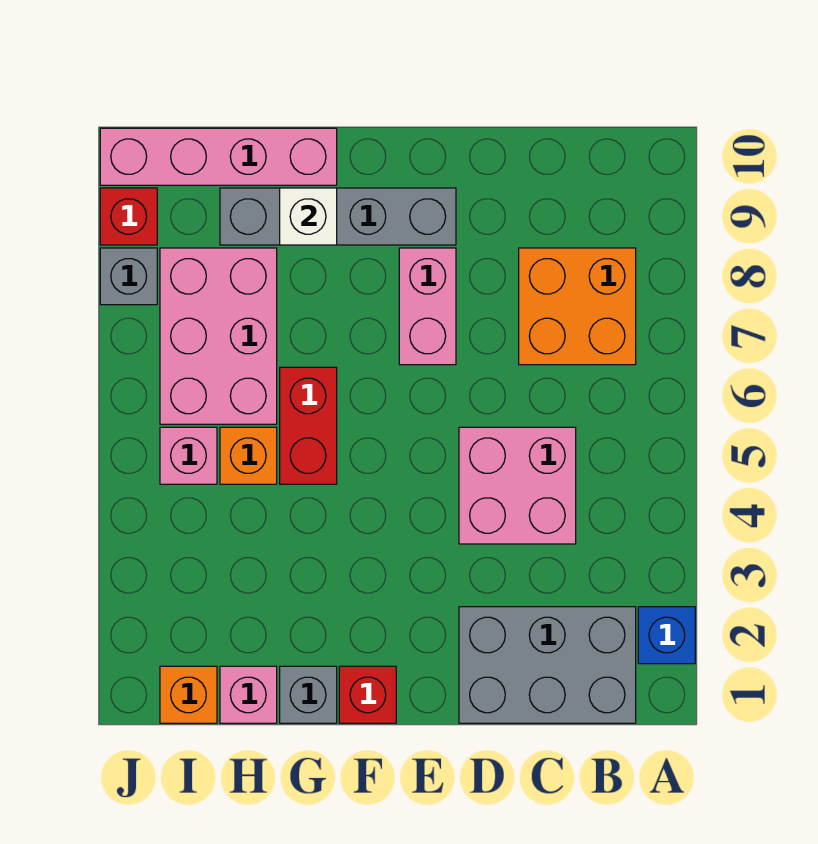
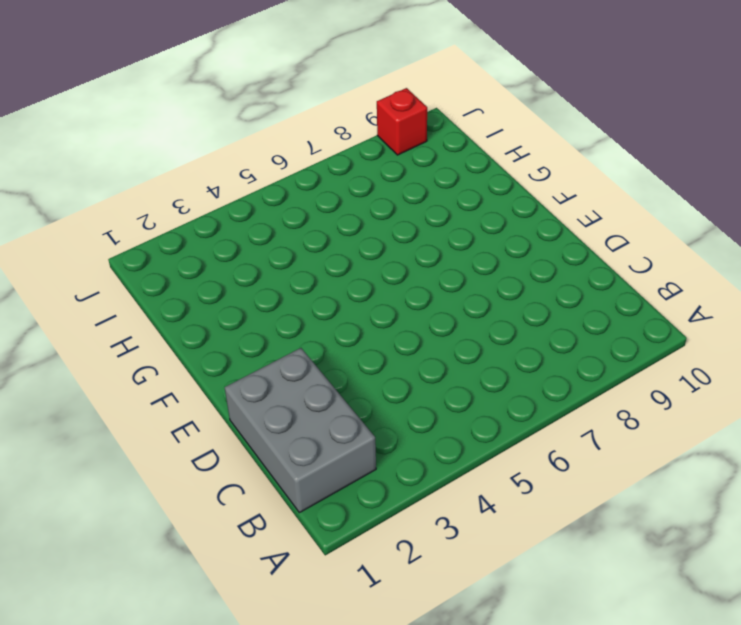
none -> blue 1x1 brick [638,607,695,664]
none -> orange 2x2 brick [519,248,636,365]
none -> pink 2x2 brick [459,427,576,544]

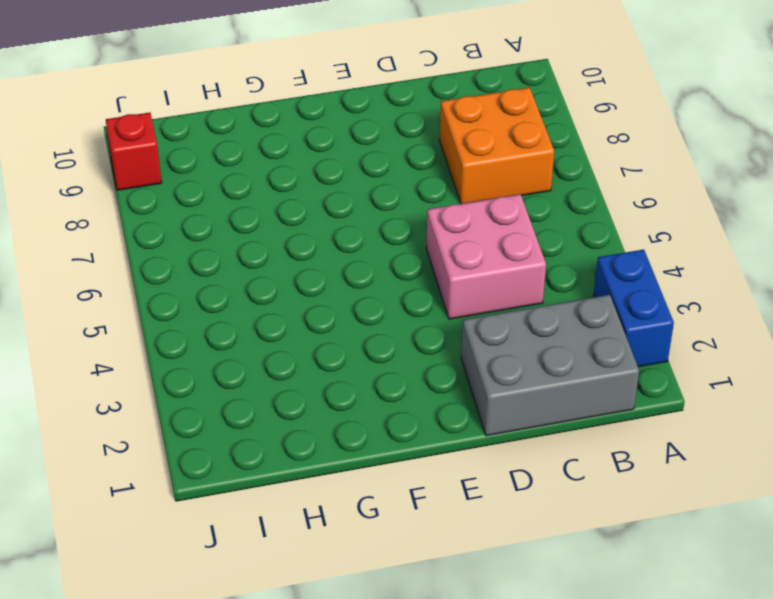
blue 1x2 brick [594,250,674,367] -> blue 1x1 brick [638,607,695,664]
none -> pink 1x2 brick [399,248,456,365]
none -> grey 1x4 brick [220,188,456,245]
none -> red 1x1 brick [339,666,396,723]

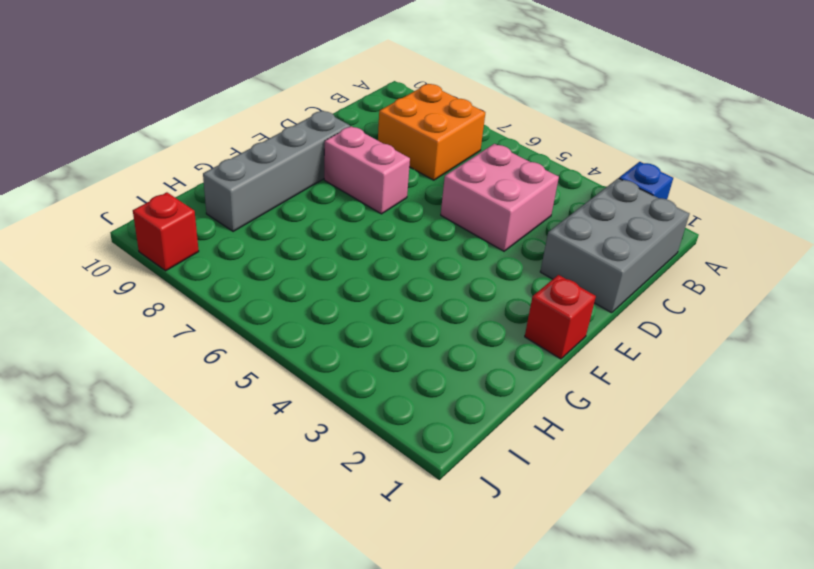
none -> grey 1x1 brick [280,666,337,723]
none -> red 1x2 brick [280,367,337,484]
none -> pink 1x4 brick [100,128,337,185]

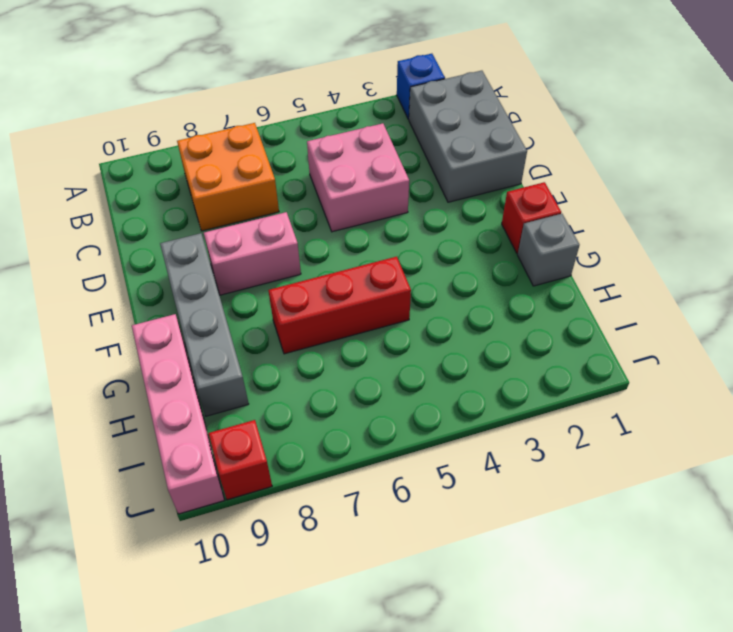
red 1x3 brick [268,257,411,354] -> red 1x2 brick [280,367,337,484]
none -> pink 1x1 brick [220,666,277,723]
none -> orange 1x1 brick [220,427,277,484]
none -> pink 2x3 brick [160,248,277,424]

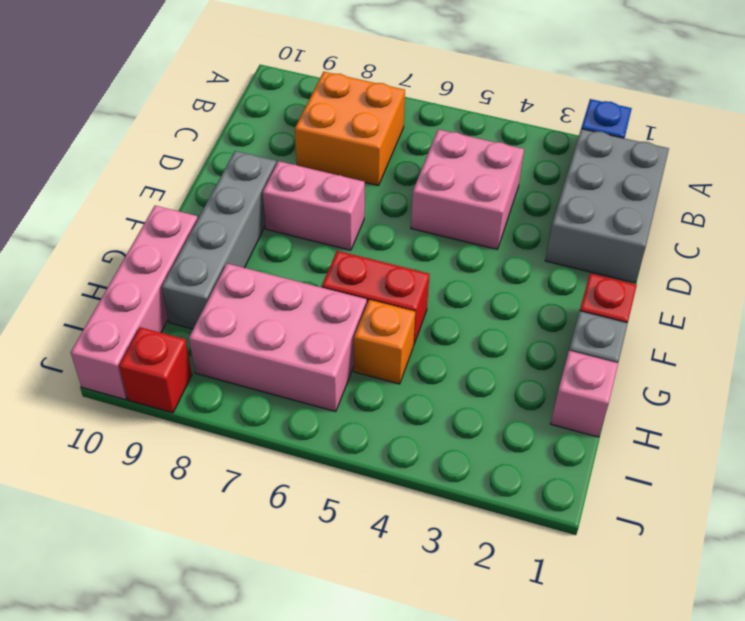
none -> orange 1x1 brick [160,666,217,723]
none -> pink 1x1 brick [160,427,217,484]
none -> grey 1x1 brick [100,248,157,305]

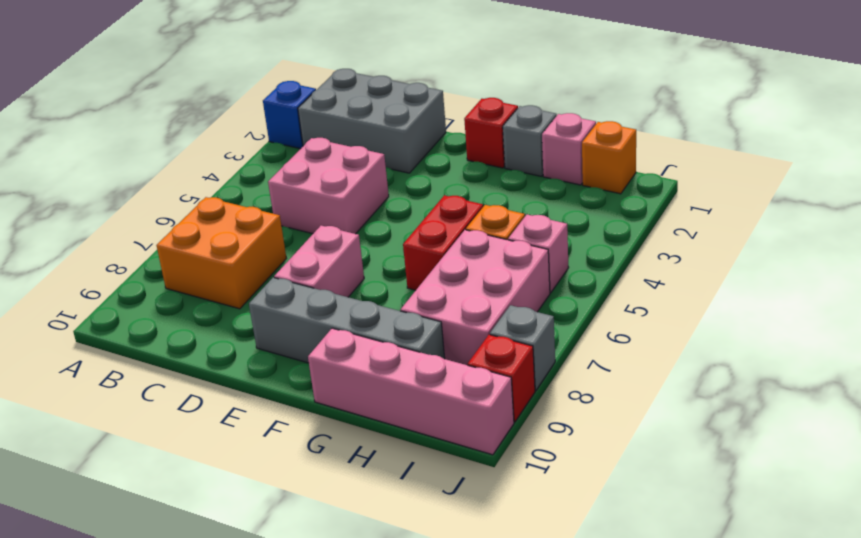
none -> white 1x1 brick [280,188,337,245]

